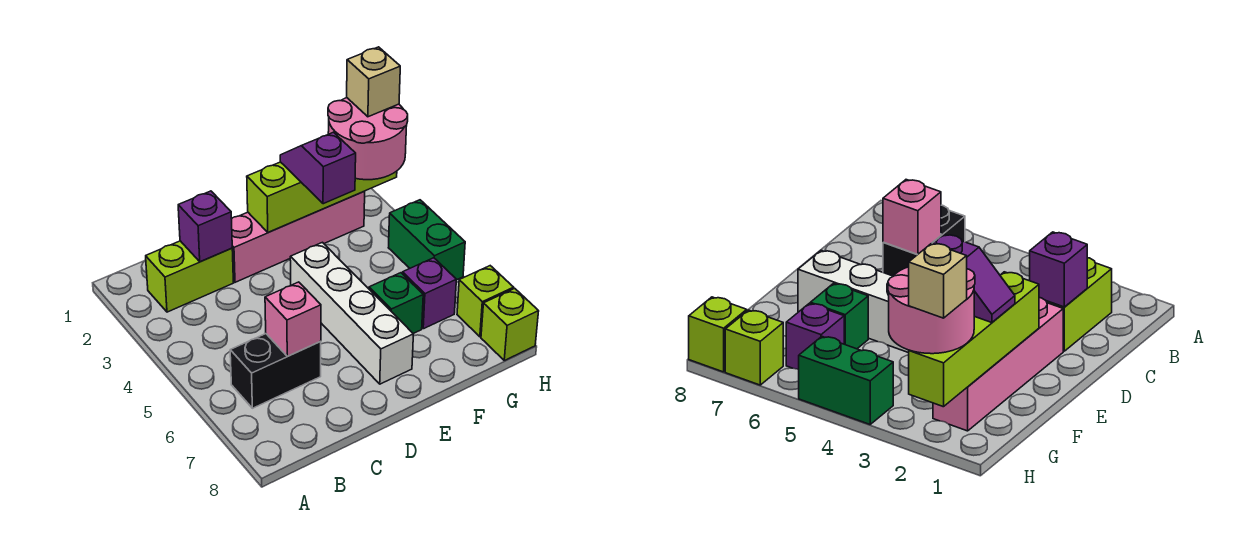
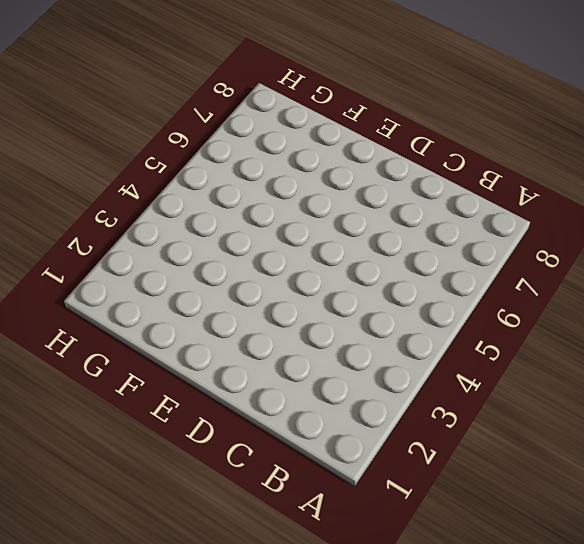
none -> lime 1x2 brick [146,241,233,312]
none -> black 1x2 brick [230,334,321,408]
none -> pink 1x4 brick [232,191,365,282]

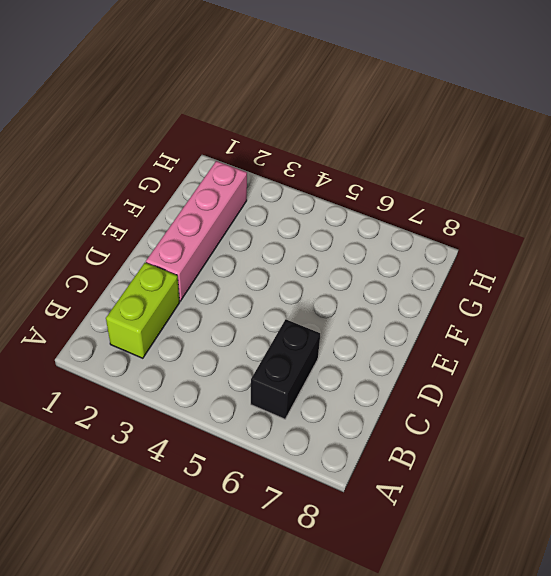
none -> white 1x4 brick [290,242,413,384]
none -> green 1x1 brick [369,273,423,333]
none -> purple 1x1 brick [402,258,456,329]

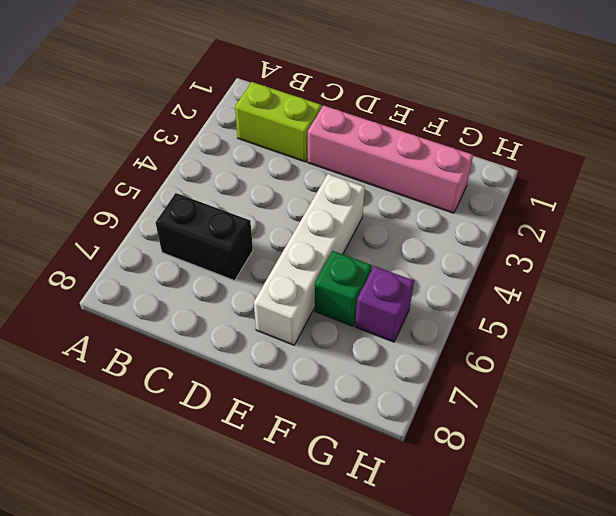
none -> green 1x2 brick [388,200,465,280]
none -> lime 1x1 brick [457,266,514,337]
none -> lime 1x1 brick [481,288,539,360]

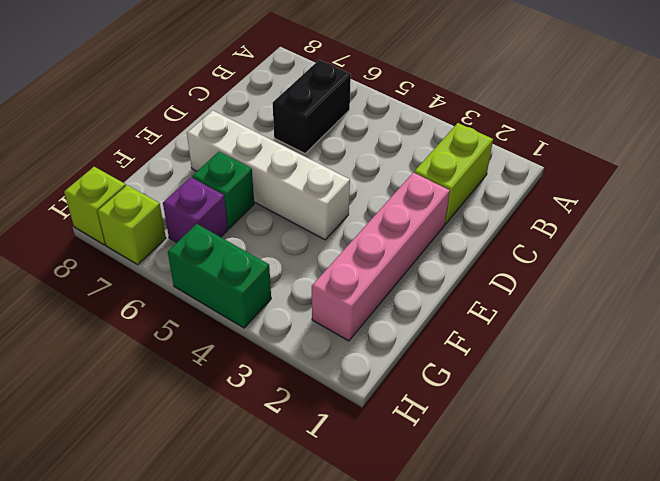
none -> purple 1x1 brick [178,191,232,262]
none -> pink 1x1 brick [265,282,321,356]
none -> lime 1x4 brick [247,162,397,232]

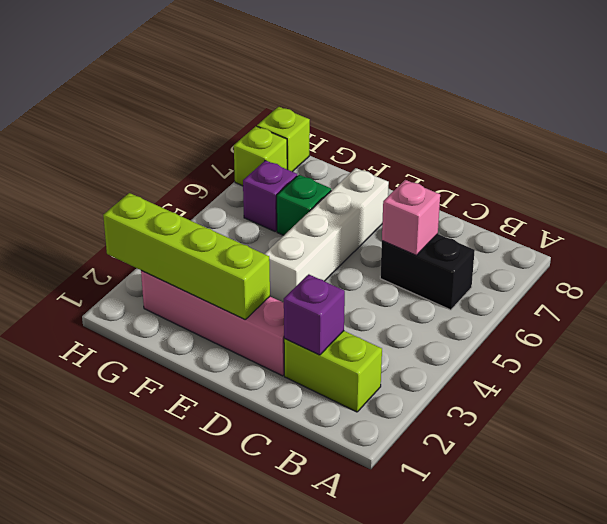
none -> green 1x2 brick [388,200,465,280]
none -> purple 1x2 slope [280,132,356,204]
none -> pink 2x2 round brick [328,98,408,180]

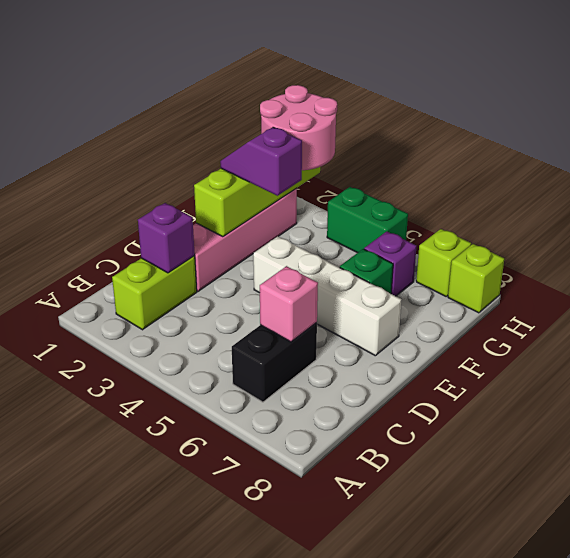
none -> tan 1x1 brick [347,47,400,117]

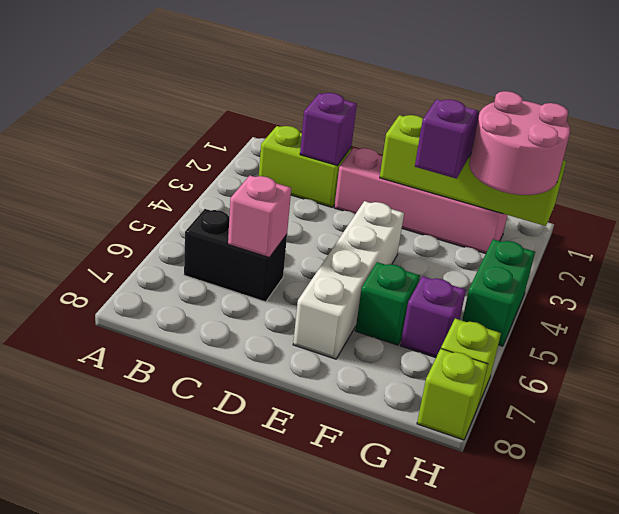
none -> tan 1x1 brick [347,47,400,117]

